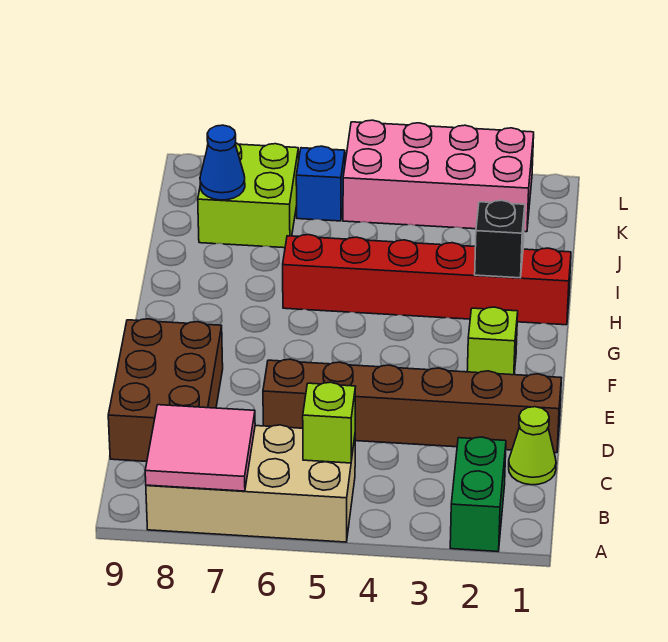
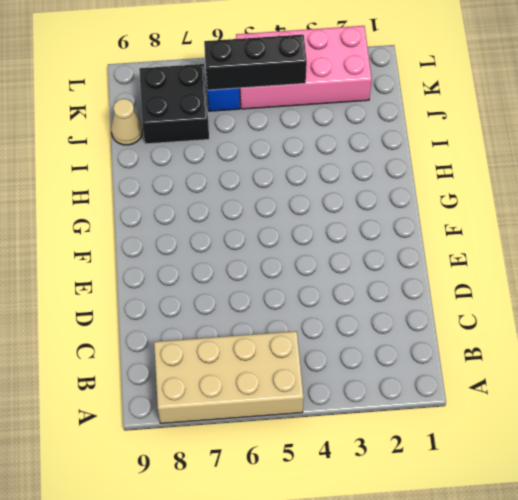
black 2x2 brick [139,64,209,144] -> lime 2x2 brick [198,143,299,248]
tan 1x1 cone [111,99,143,145] -> none
black 1x3 brick [204,35,307,90] -> none
none -> green 1x2 brick [450,437,506,552]
none -> lime 1x1 cone [509,407,556,485]
none -> brown 2x3 brick [108,319,223,461]

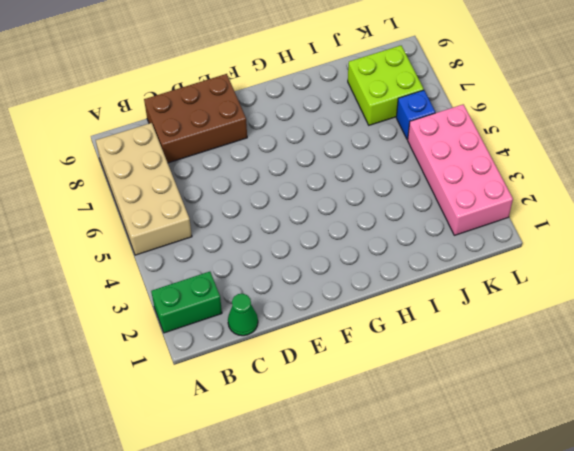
green 1x1 cone [228,294,258,336] -> lime 1x1 cone [509,407,556,485]
none -> brown 1x6 brick [263,359,561,453]
none -> lime 1x1 brick [467,307,518,375]
none -> red 1x6 brick [283,235,571,325]

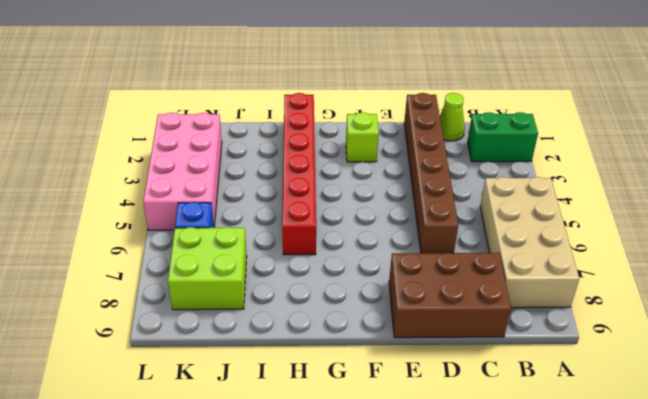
none -> pink 2x2 tile [145,405,255,491]
none -> lime 1x1 brick [303,382,356,463]
none -> black 1x1 brick [475,200,525,278]

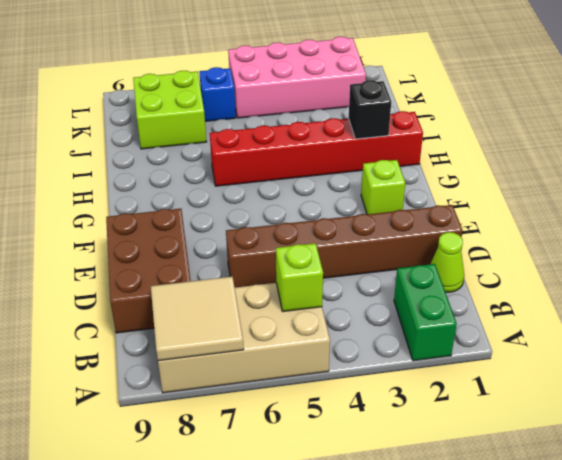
tan 2x2 tile [151,276,244,361] -> pink 2x2 tile [145,405,255,491]
none -> blue 1x1 cone [200,125,245,200]

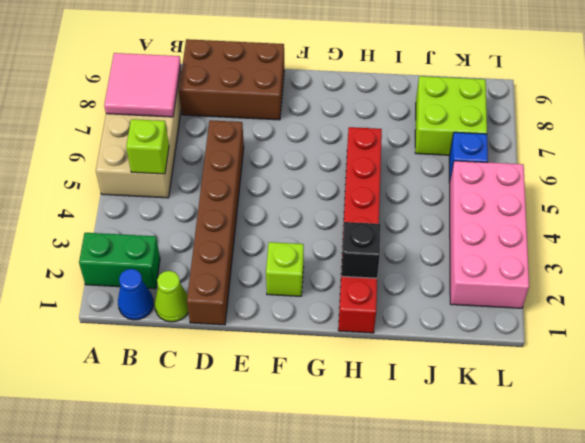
blue 1x1 cone [118,269,154,320] -> blue 1x1 cone moved to [200,125,245,200]

